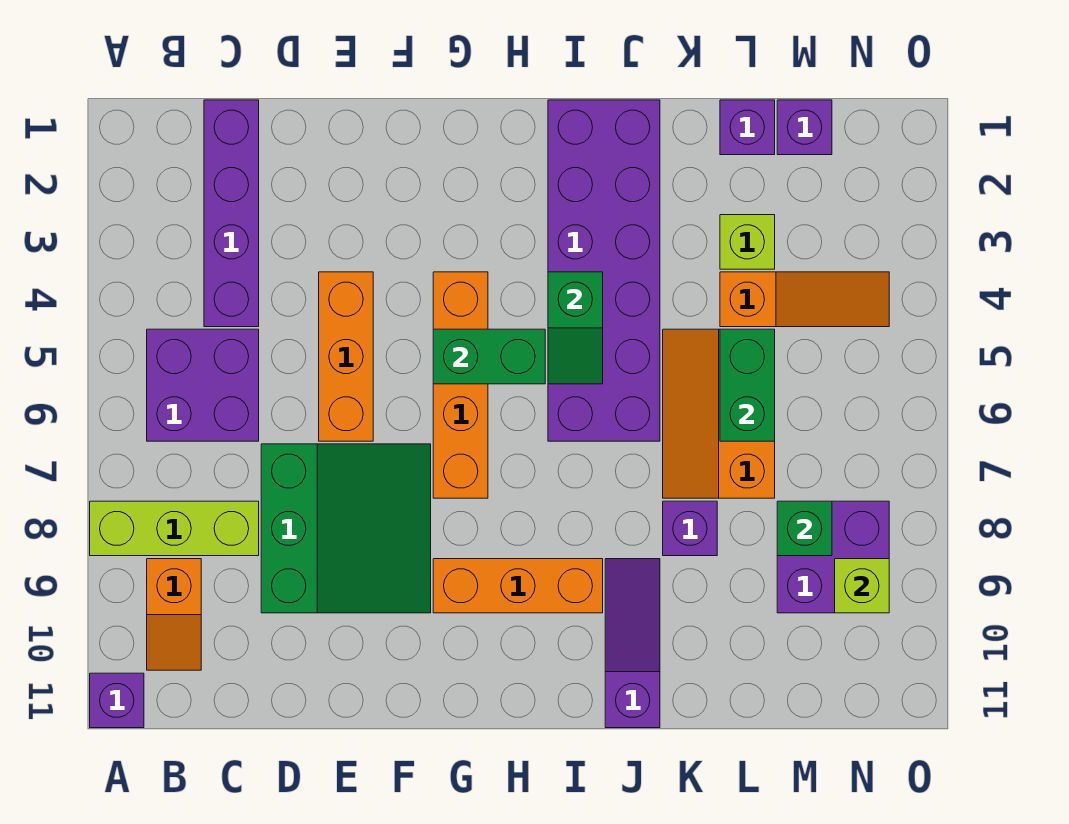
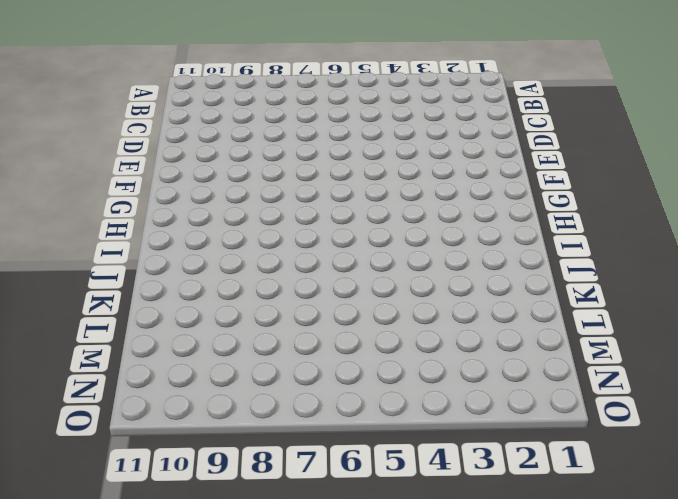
none -> lime 1x3 brick [90,501,259,556]
none -> purple 1x1 brick [90,673,144,728]
none -> purple 2x2 brick [147,329,259,441]

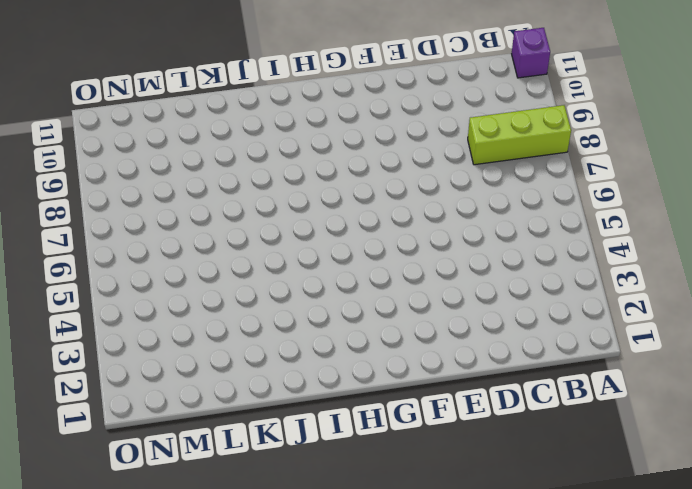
none -> purple 2x2 brick [147,329,259,441]
none -> orange 1x2 slope [147,559,201,670]
none -> purple 1x4 brick [204,100,259,327]

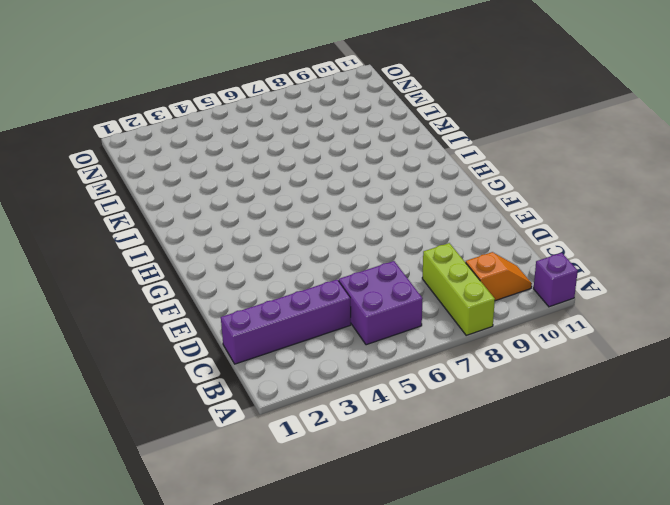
none -> green 3x3 slope [261,444,431,613]
none -> orange 1x3 brick [319,272,373,441]
none -> orange 1x4 brick [433,272,488,498]

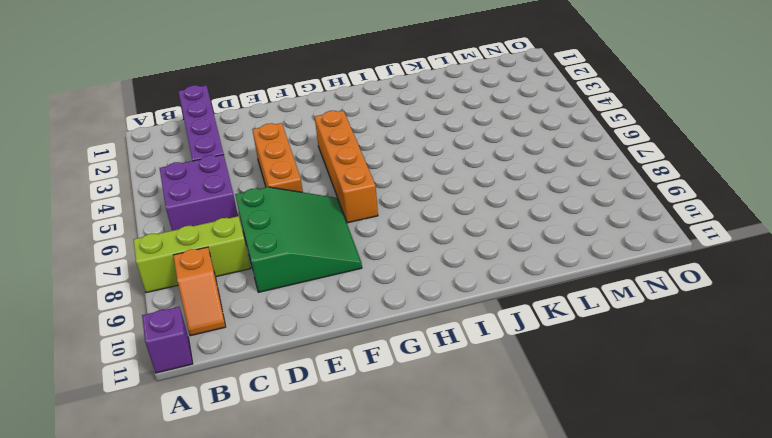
none -> orange 1x3 brick [433,559,603,613]
none -> purple 2x6 brick [548,100,660,441]
none -> purple 1x3 slope [605,559,660,728]

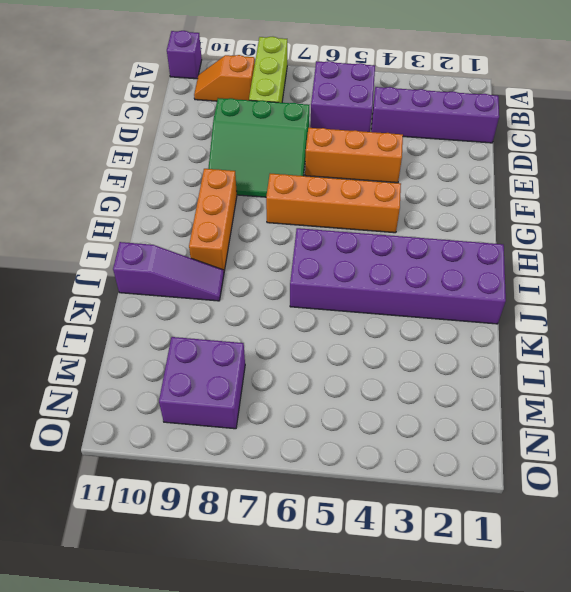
none -> orange 2x3 slope [663,329,775,498]
none -> purple 1x1 brick [663,501,717,556]
none -> purple 1x1 brick [720,100,775,155]

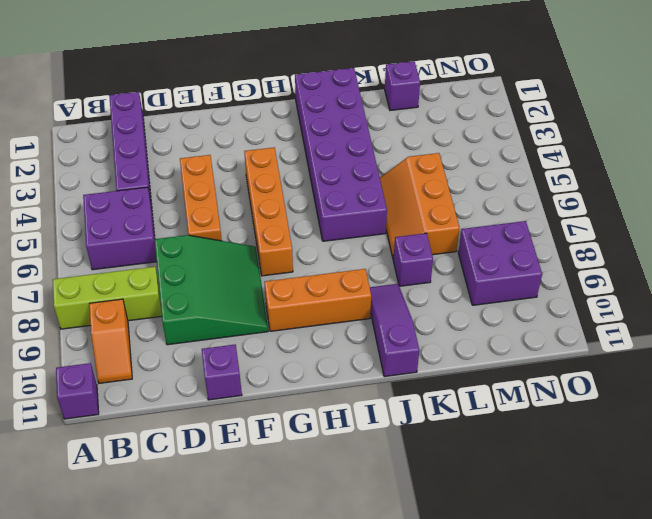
purple 1x1 brick [202,345,242,400] -> purple 1x1 brick moved to [777,100,832,155]
none -> lime 1x1 brick [720,215,775,269]
none -> orange 1x3 slope [720,272,889,327]
none -> green 1x2 brick [433,329,545,384]

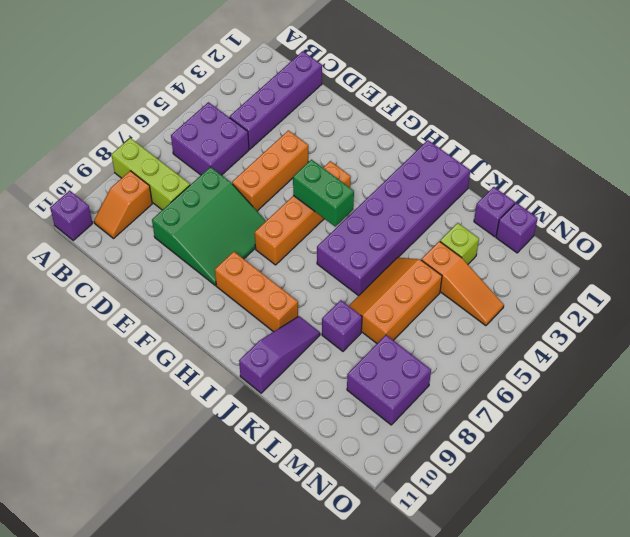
none -> green 1x2 slope [548,272,603,384]
none -> green 1x2 brick [720,329,775,441]
none -> green 1x1 brick [777,501,832,556]

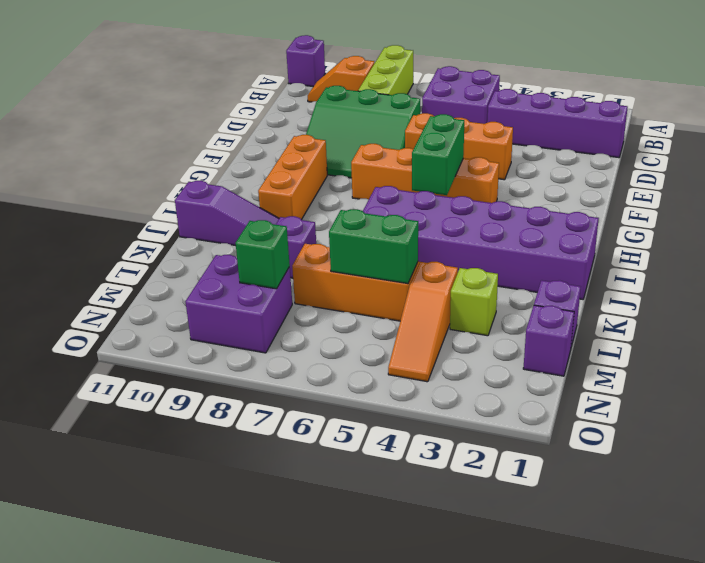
none -> green 1x2 slope [548,272,603,384]
none -> lime 1x1 brick [835,559,889,613]

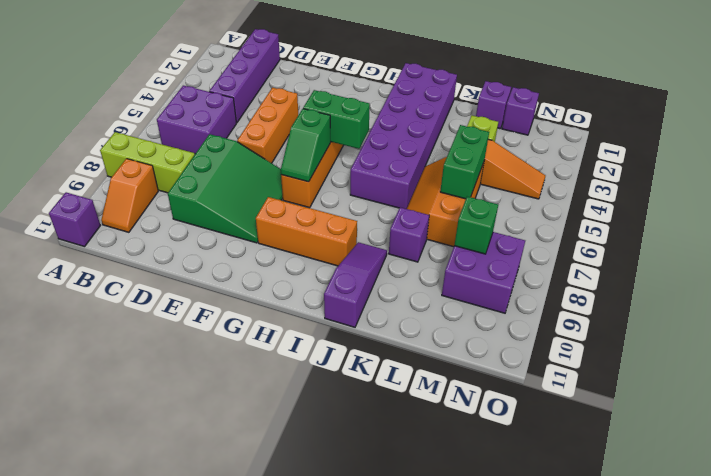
green 1x2 slope [281,109,331,182] -> green 1x2 slope moved to [548,272,603,384]
none -> lime 1x1 brick [835,559,889,613]

